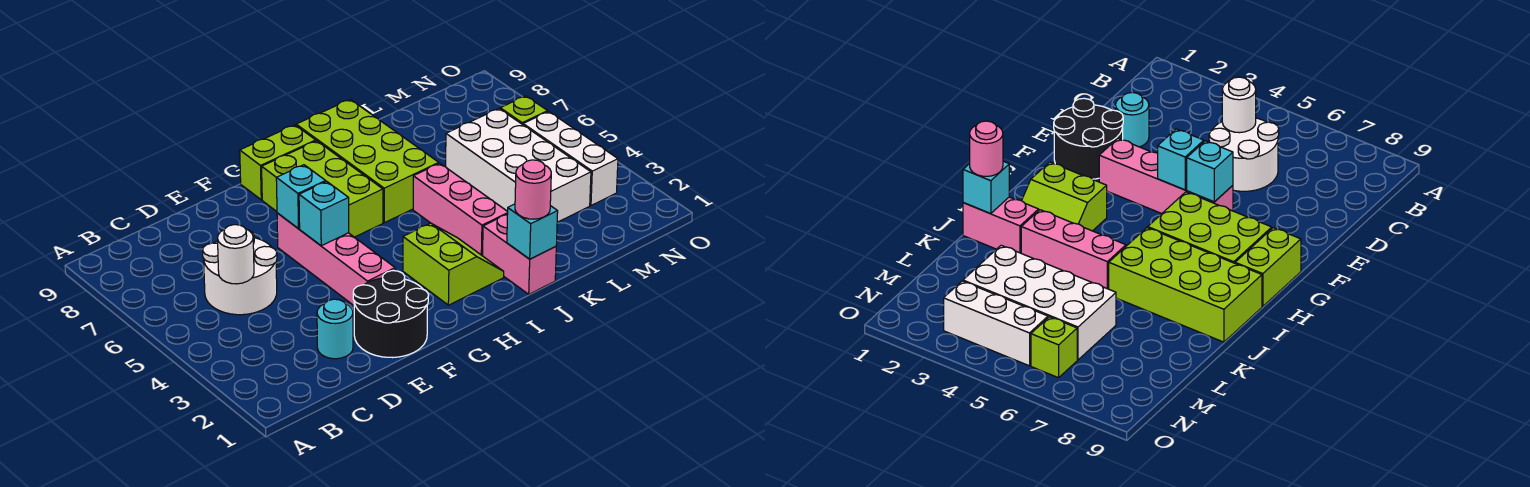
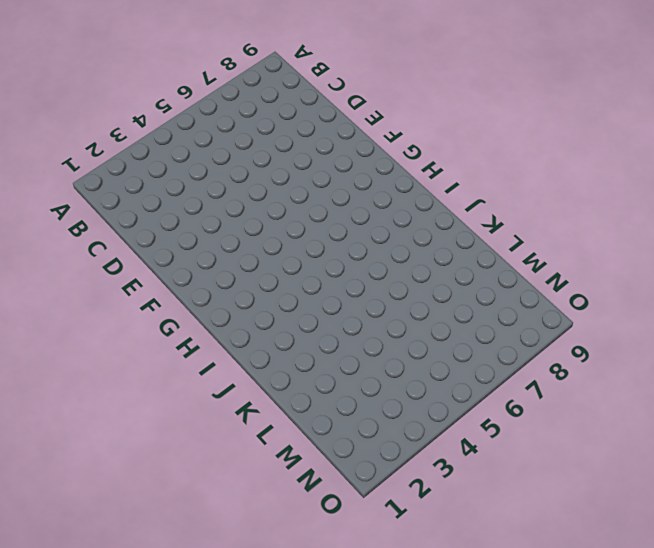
none -> white 2x2 round brick [203,230,277,315]
none -> cyan 1x1 round brick [317,299,353,359]
none -> black 2x2 round brick [353,271,429,358]

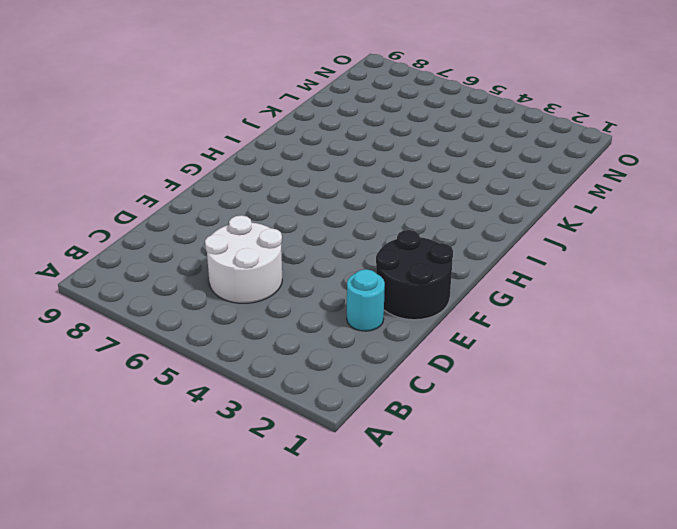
none -> pink 1x4 brick [277,213,395,305]
none -> lime 2x3 brick [262,141,383,237]
none -> lime 1x2 brick [240,125,316,200]

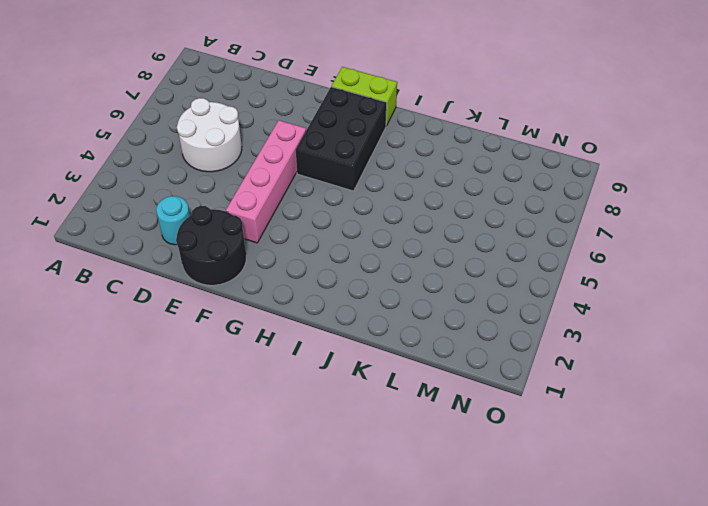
black 2x3 brick [296,87,387,191] -> lime 2x3 brick [262,141,383,237]
none -> lime 2x2 slope [403,223,504,305]
none -> lime 2x4 brick [296,99,439,223]
none -> pink 1x2 brick [483,214,556,294]

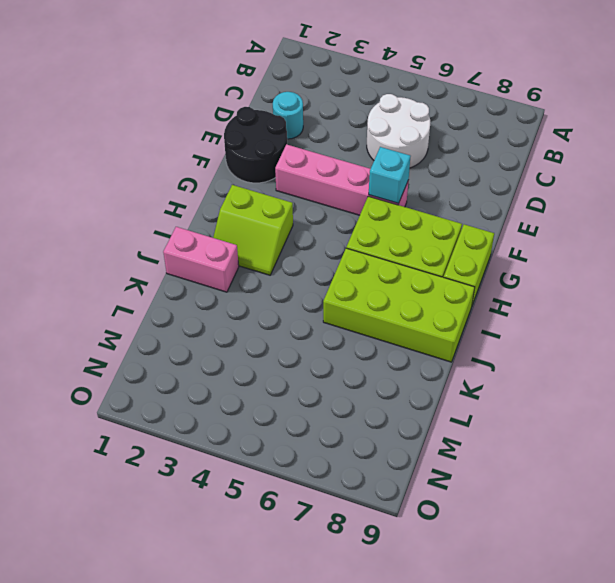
none -> pink 1x3 brick [413,163,508,256]
none -> white 2x4 brick [446,109,591,222]
none -> white 1x3 brick [523,112,618,205]

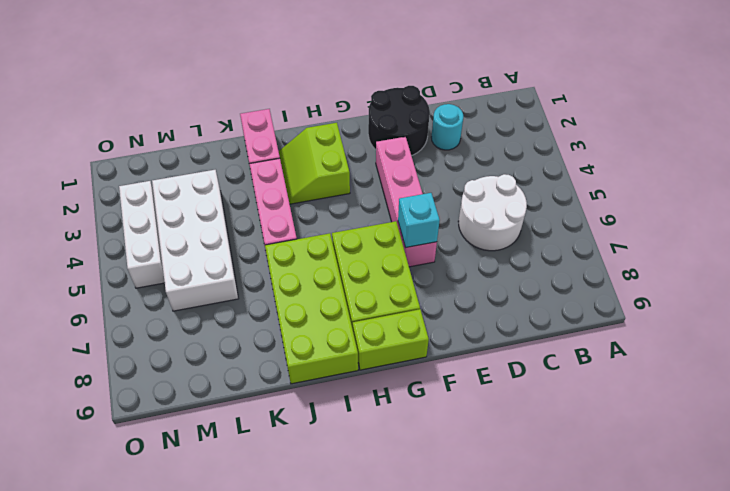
none -> lime 1x1 brick [500,96,548,125]
none -> white 1x1 round brick [218,225,254,284]
none -> cyan 1x1 brick [299,181,349,246]

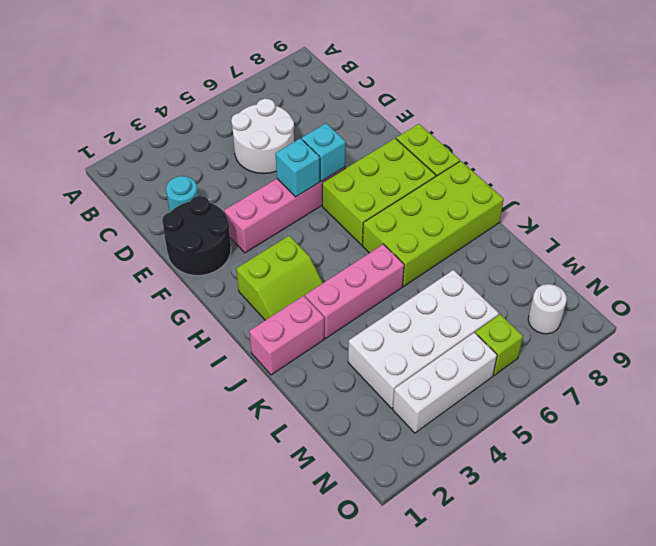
white 1x1 round brick [528,284,567,334] -> white 1x1 round brick moved to [218,225,254,284]
none -> cyan 1x1 brick [507,204,558,259]
none -> pink 1x1 round brick [515,160,551,219]

